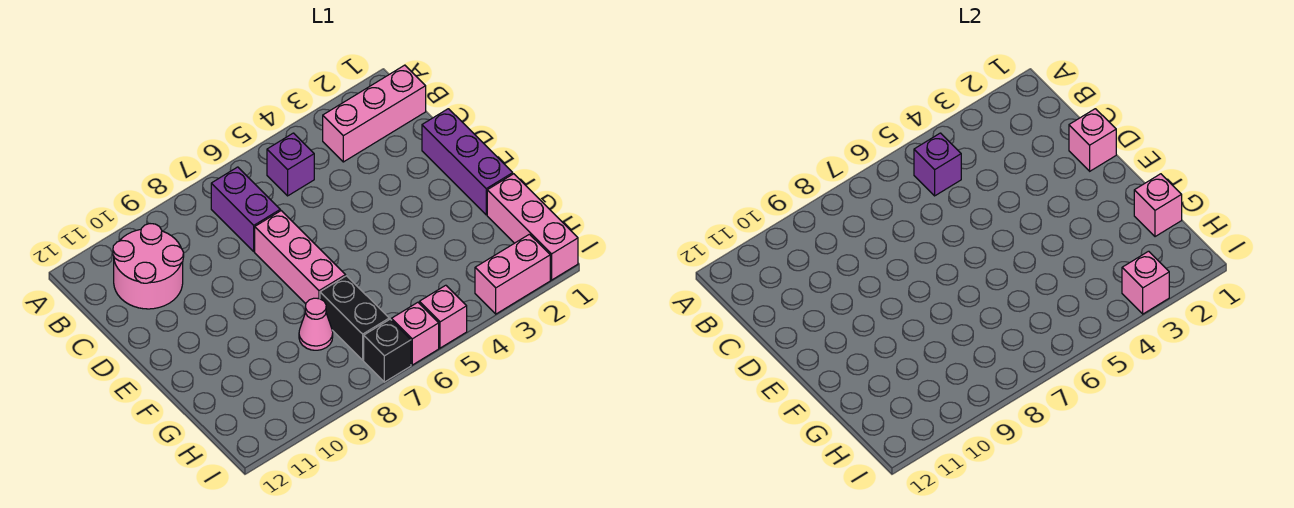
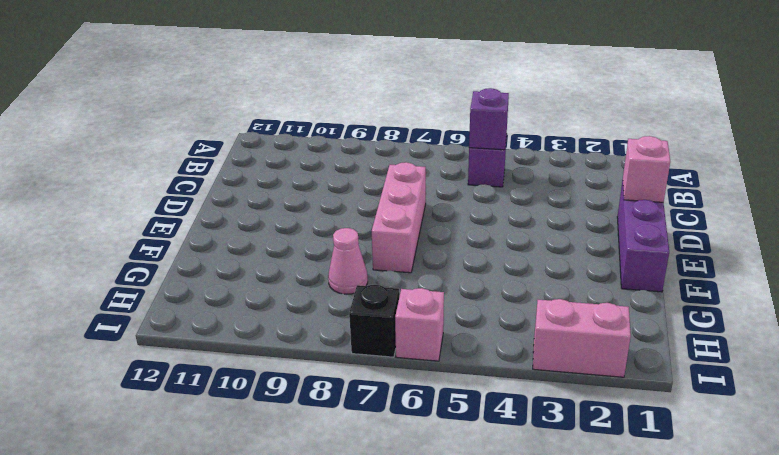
none -> pink 1x3 brick [323,65,426,162]
none -> purple 1x2 brick [211,167,280,251]
none -> pink 2x2 round brick [113,224,184,309]

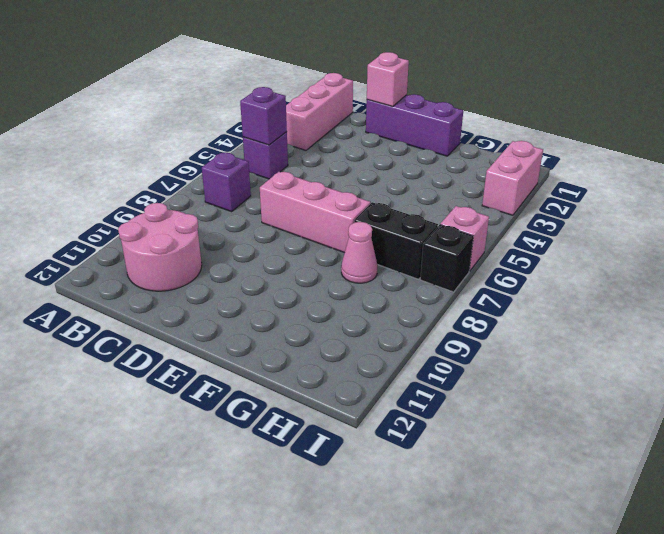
purple 1x1 brick [202,153,251,212] -> purple 1x2 brick [211,167,280,251]
none -> pink 1x3 brick [487,174,578,280]
none -> pink 1x1 brick [419,285,467,348]
none -> pink 1x1 brick [1134,174,1182,237]

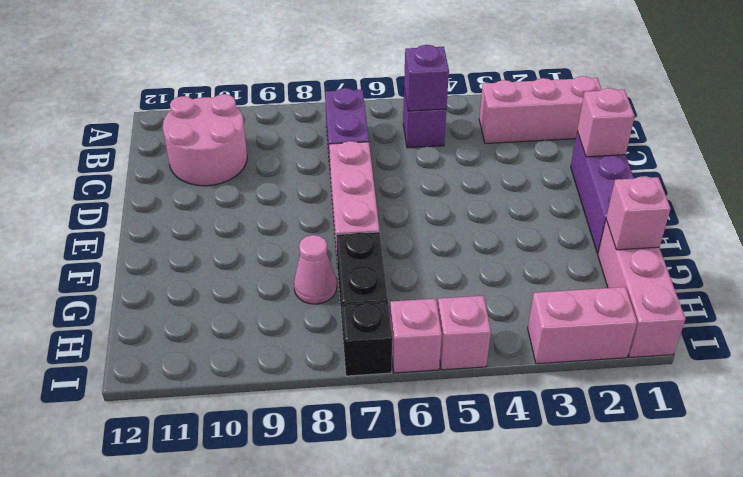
none -> pink 1x1 brick [1122,251,1169,314]

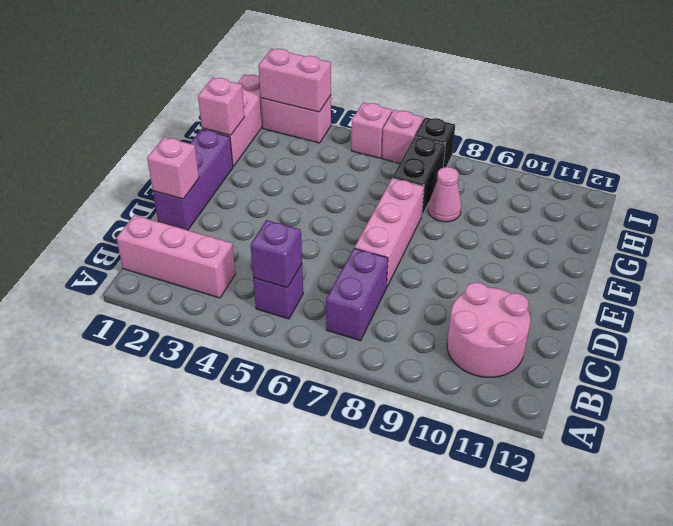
pink 1x2 brick [258,49,331,112] -> pink 1x1 brick [1122,251,1169,314]

